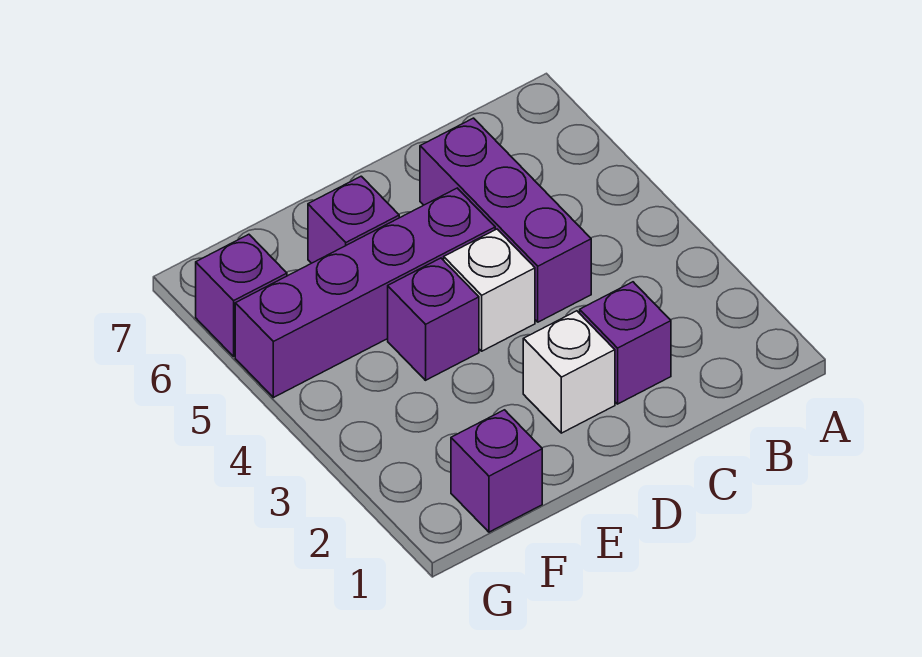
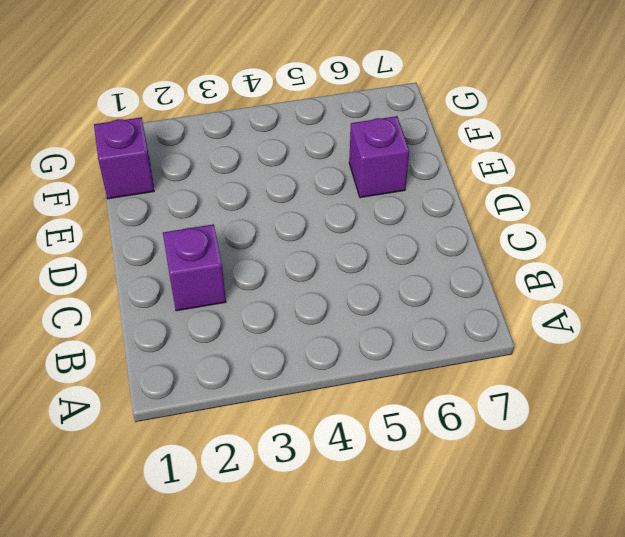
none -> purple 1x3 brick [420,118,591,322]
none -> white 1x1 brick [523,311,615,433]

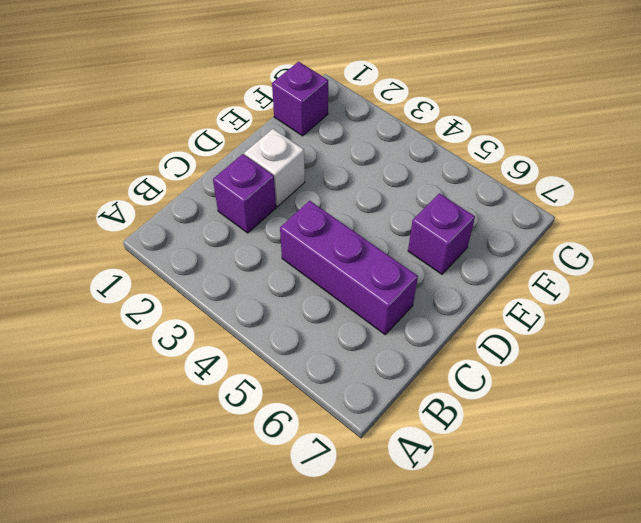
none -> white 1x1 brick [444,229,535,351]
none -> purple 1x4 brick [235,188,495,398]

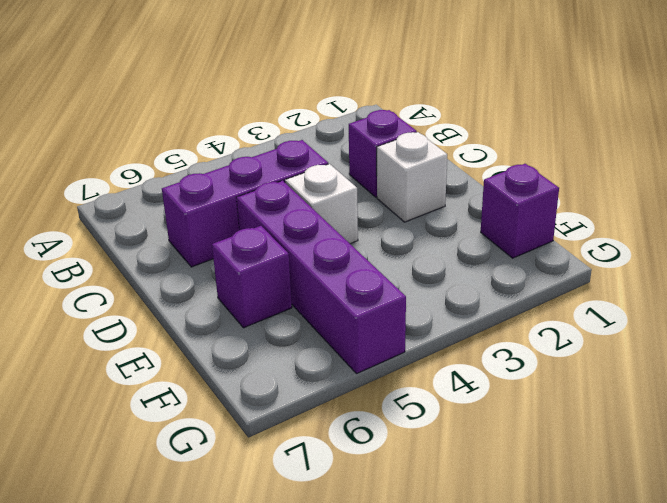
none -> purple 1x1 brick [388,258,479,380]
none -> purple 1x1 brick [196,234,287,356]

